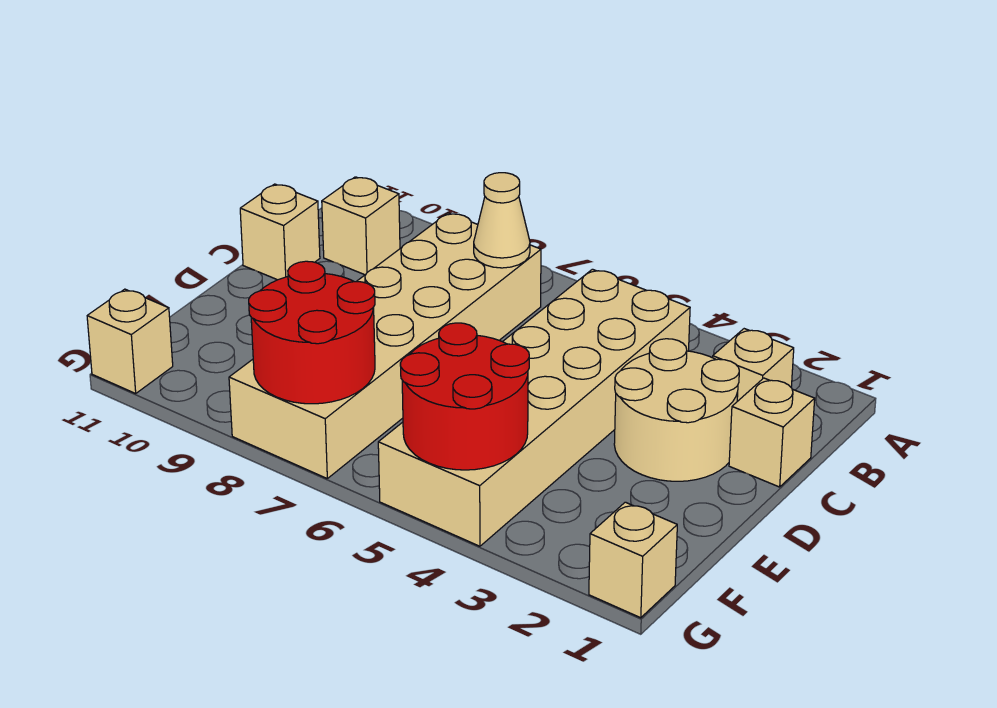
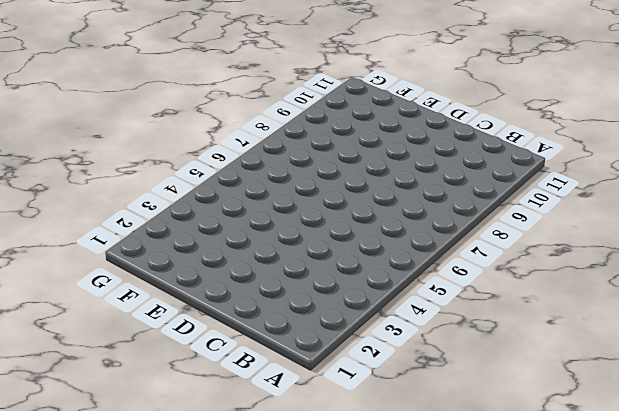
none -> tan 1x1 brick [713,329,794,401]
none -> tan 2x6 brick [378,269,690,546]
none -> tan 2x6 brick [229,213,541,478]

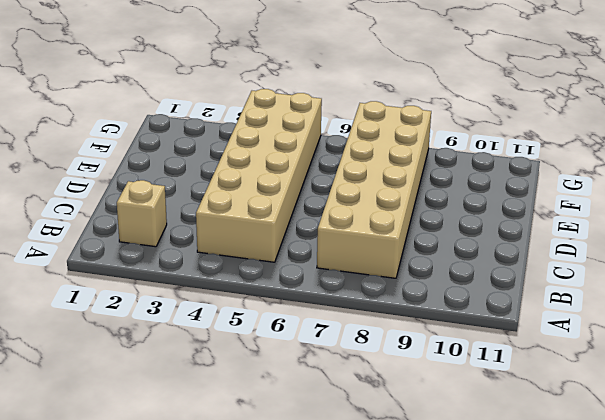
none -> tan 1x1 brick [322,177,400,275]
none -> tan 1x1 brick [729,378,815,487]
none -> tan 2x2 round brick [614,339,739,481]

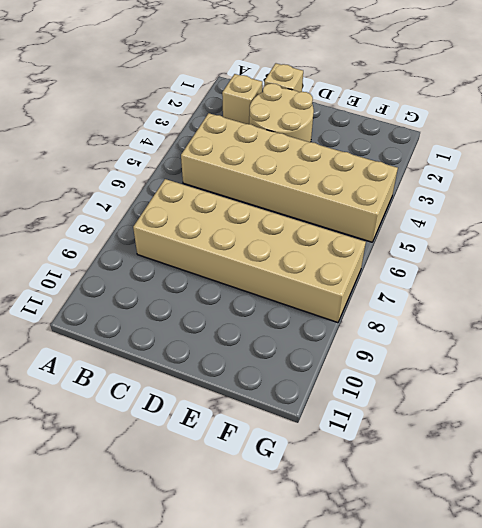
none -> tan 1x1 brick [322,177,400,275]
none -> tan 1x1 brick [240,184,320,280]
none -> tan 1x1 brick [589,502,677,618]

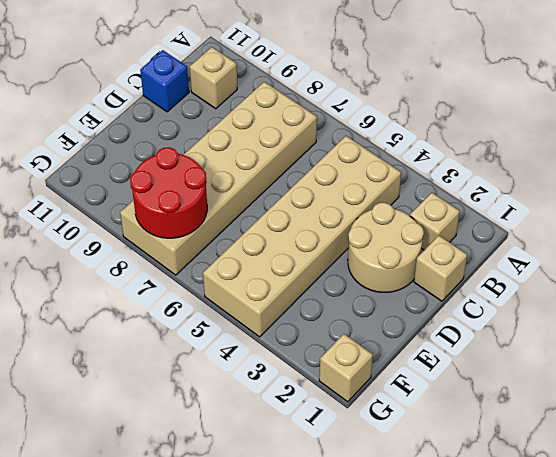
blue 1x1 brick [140,50,189,112] -> tan 1x1 brick [240,184,320,280]
none -> tan 1x1 brick [87,289,173,393]
none -> tan 1x1 cone [474,173,530,268]
none -> red 2x2 round brick [400,323,529,470]

